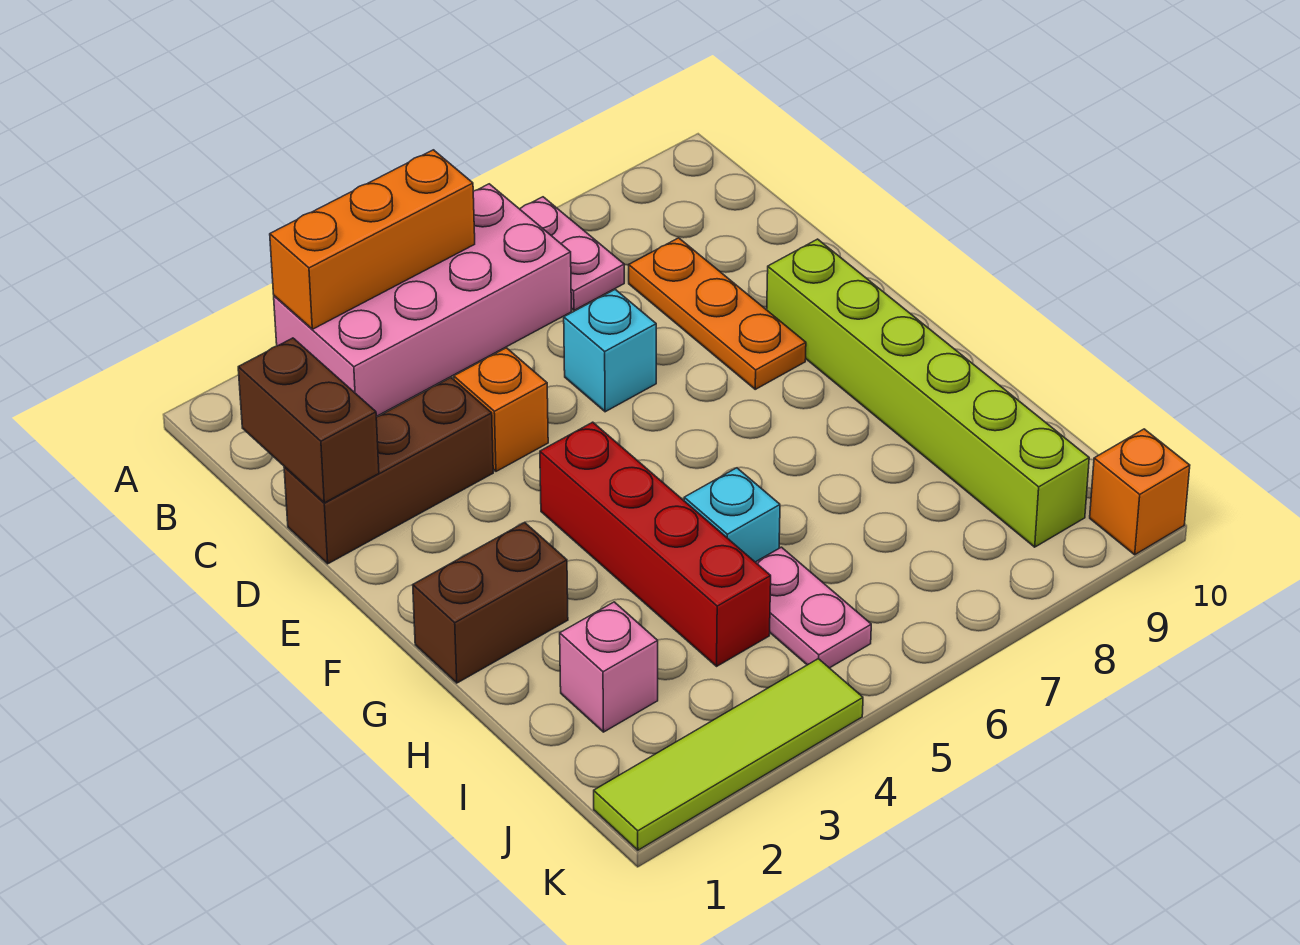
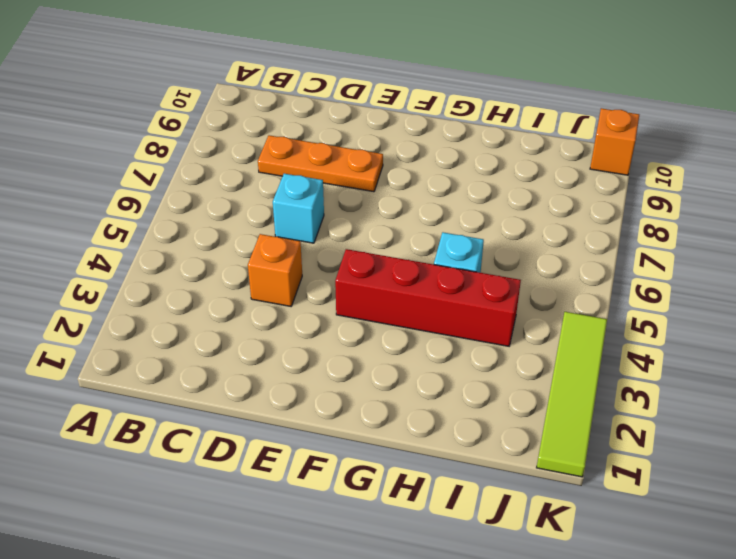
none -> pink 2x4 brick [274,184,571,417]
none -> pink 1x2 plate [520,197,624,310]
none -> brown 1x3 brick [284,378,493,564]

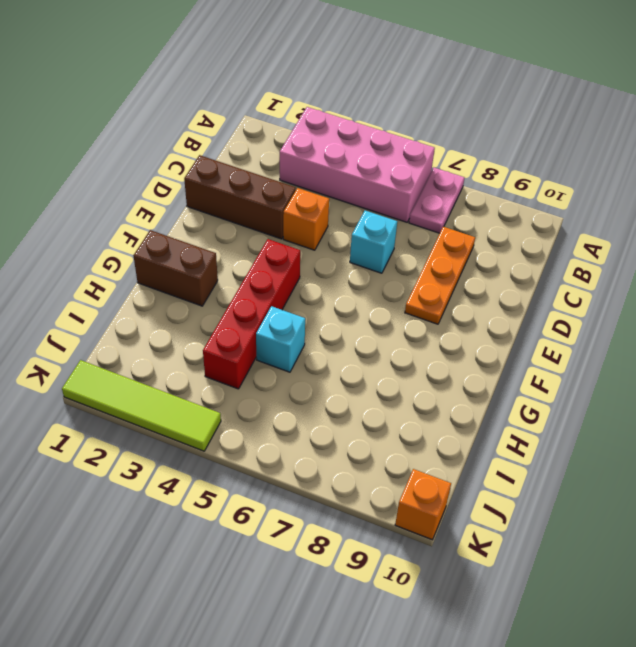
none -> lime 1x6 brick [767,239,1089,547]
none -> pink 1x1 brick [560,602,658,732]
none -> pink 1x2 plate [756,547,871,668]

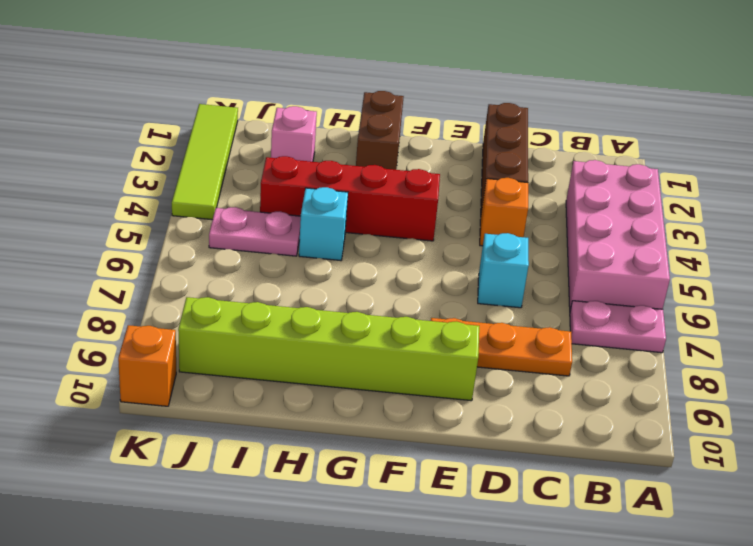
none -> orange 1x3 brick [270,150,475,329]
none -> brown 1x2 brick [238,338,379,503]

